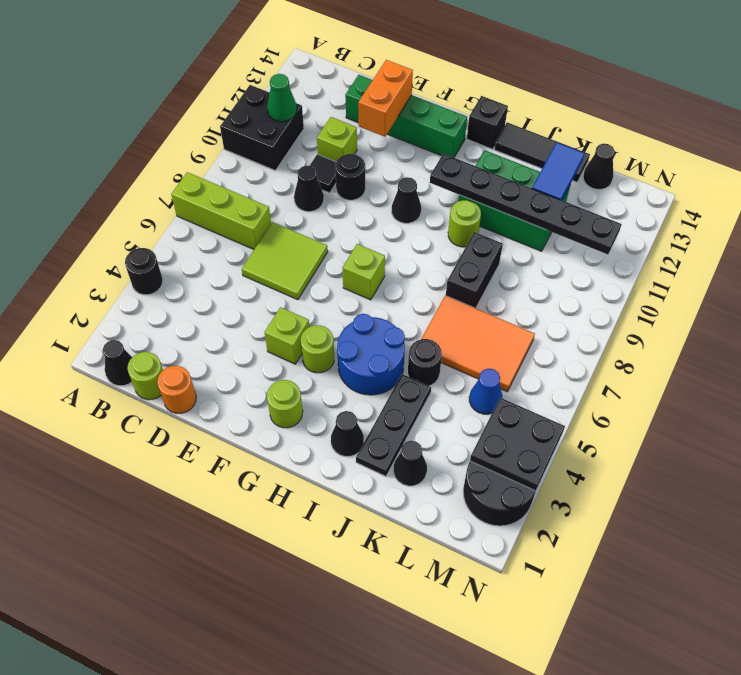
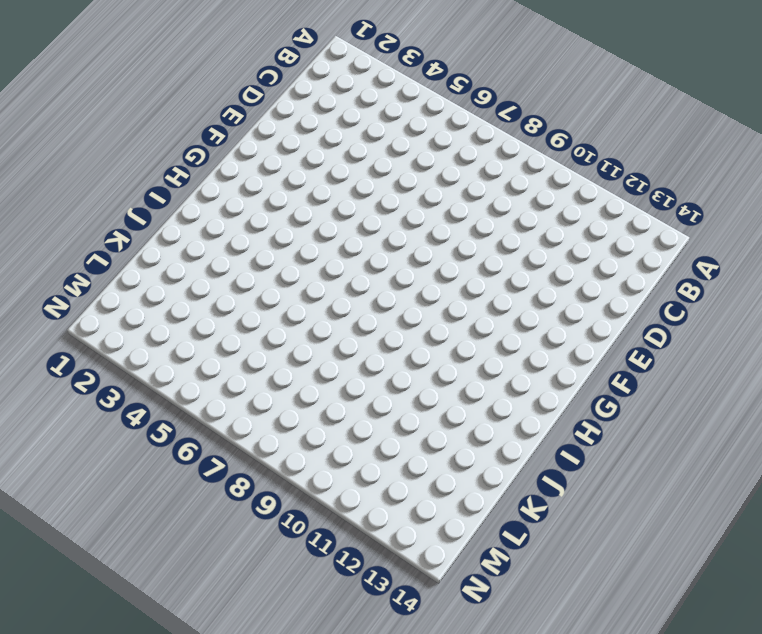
none -> black 1x1 round brick [125,248,163,295]
none -> lime 1x3 brick [171,172,271,249]
none -> black 2x2 brick [220,85,304,171]
none -> black 1x1 cone [103,340,132,386]

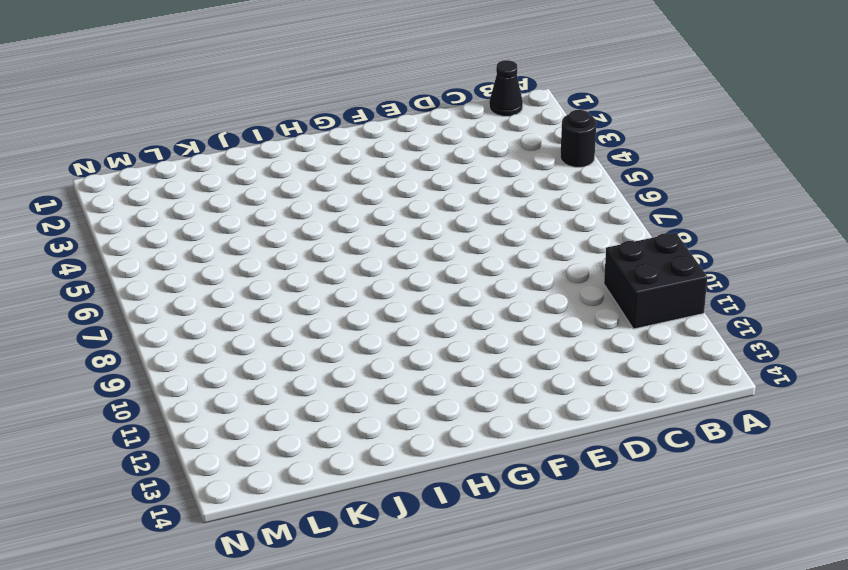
none -> lime 1x3 brick [171,172,271,249]
none -> lime 1x1 round brick [127,352,163,400]
none -> orange 1x1 round brick [157,366,196,413]
none -> lime 2x2 tile [242,222,328,300]

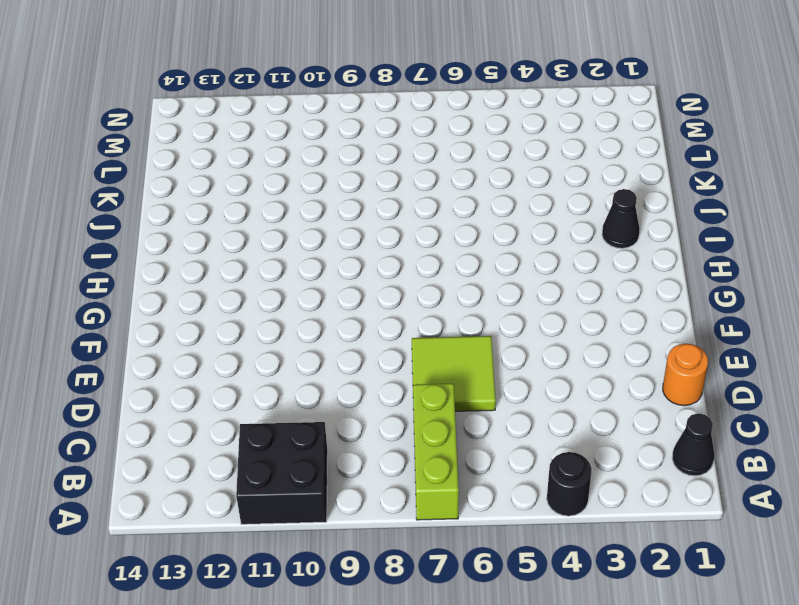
none -> lime 1x1 round brick [127,352,163,400]
none -> black 1x1 cone [294,166,324,212]
none -> black 1x1 tile [310,154,336,193]
none -> lime 1x1 brick [317,117,357,162]

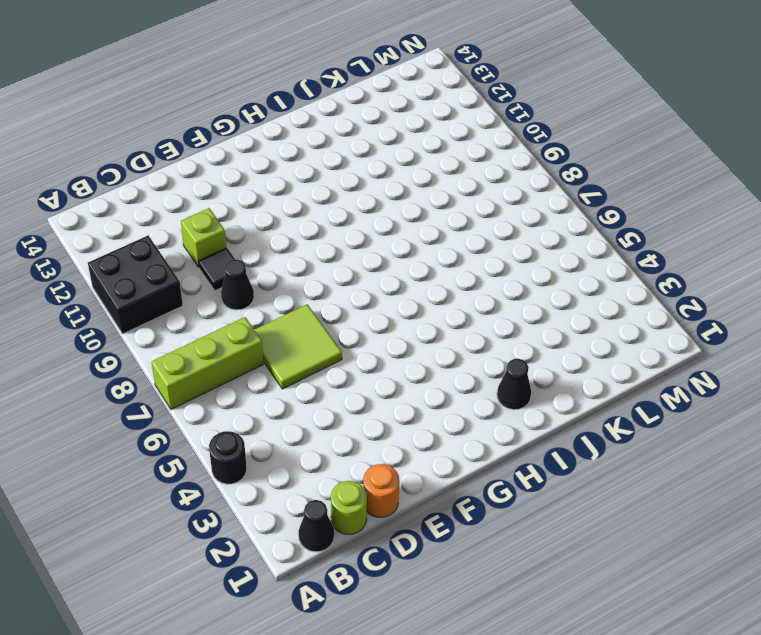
none -> green 1x4 brick [345,75,467,157]
none -> black 1x1 round brick [335,154,365,200]
none -> lime 1x1 brick [265,307,309,364]
none -> lime 1x1 round brick [267,380,303,428]

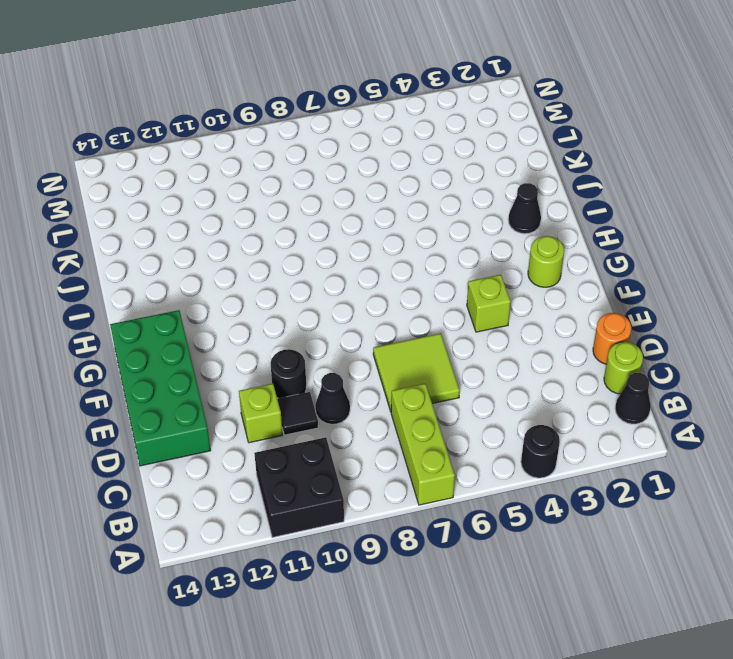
green 2x4 brick [110,310,211,466] -> green 1x4 brick [345,75,467,157]
none -> lime 1x1 round brick [301,325,334,373]
none -> lime 1x1 brick [343,244,385,300]
none -> black 1x1 cone [392,177,421,223]
none -> blue 2x2 round brick [337,314,405,395]

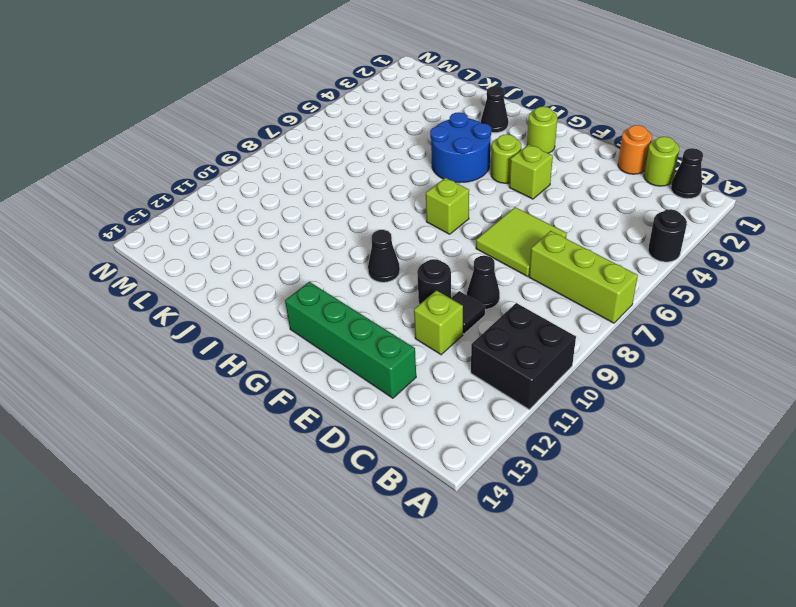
none -> black 1x1 brick [467,96,508,149]
none -> lime 1x1 round brick [448,200,481,247]
none -> green 2x3 brick [458,150,570,251]
none -> black 1x3 tile [494,122,590,182]

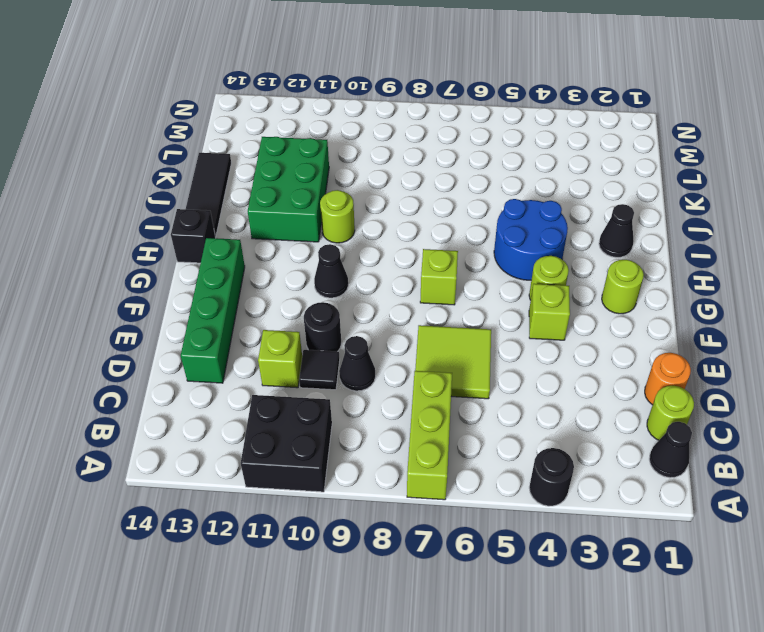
none -> black 1x3 plate [356,374,431,476]
none -> black 1x1 round brick [408,339,442,386]
none -> orange 2x3 tile [421,295,535,392]
none -> black 1x2 brick [446,232,503,308]

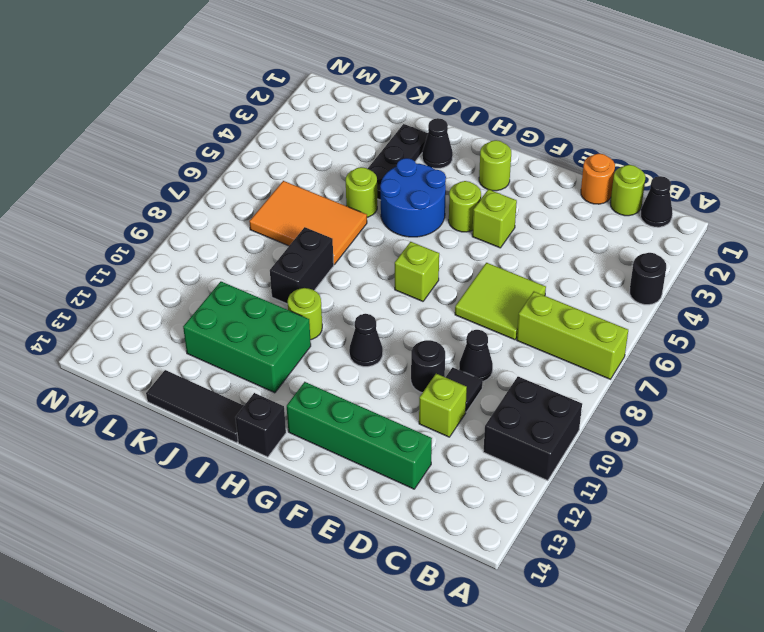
lime 1x1 round brick [346,167,377,217] -> black 1x1 round brick [408,339,442,386]
none -> black 1x1 cone [394,441,427,486]
none -> blue 1x1 cone [469,369,502,414]
none -> black 1x1 cone [583,144,615,190]
none -> black 2x2 round brick [463,461,536,526]

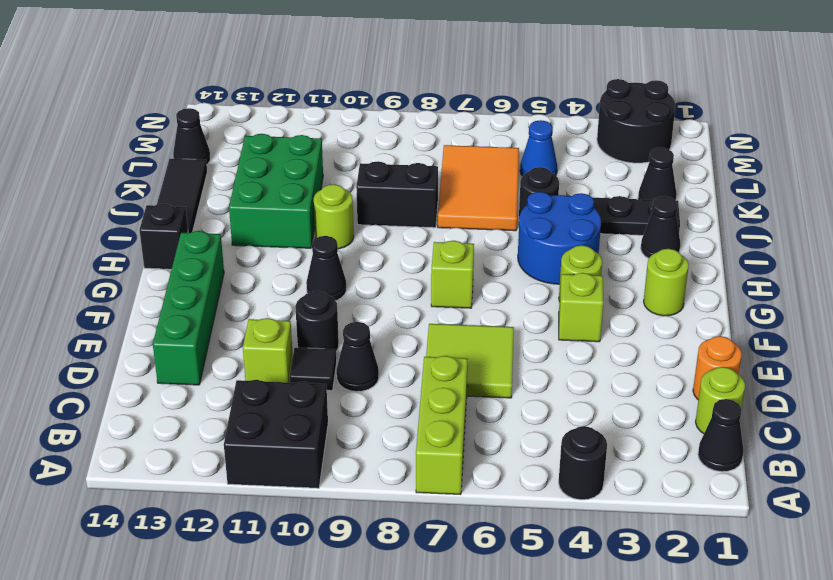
none -> green 1x1 cone [267,74,297,122]
none -> orange 1x2 brick [358,60,413,137]
none -> black 1x6 plate [430,154,622,254]
none -> blue 1x2 tile [532,142,584,200]

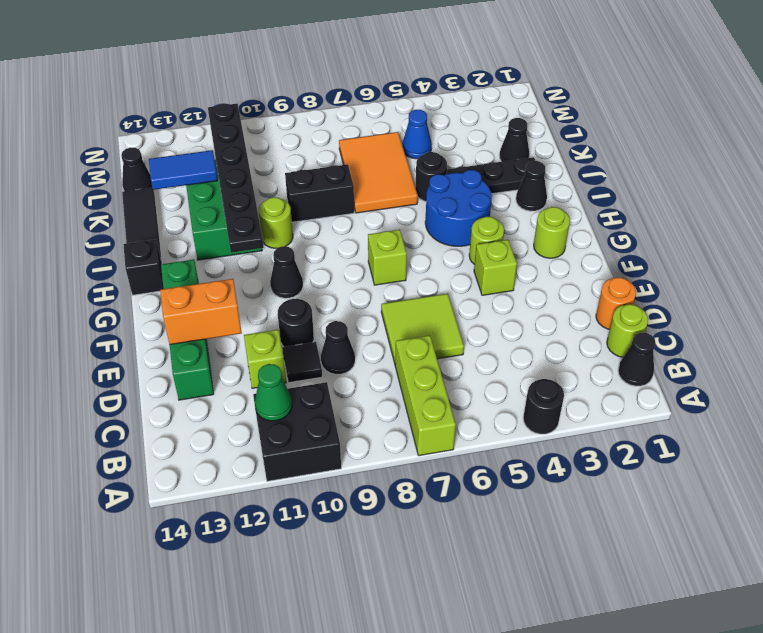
none -> black 2x2 round brick [463,461,536,526]
none -> black 2x2 plate [470,398,565,491]

